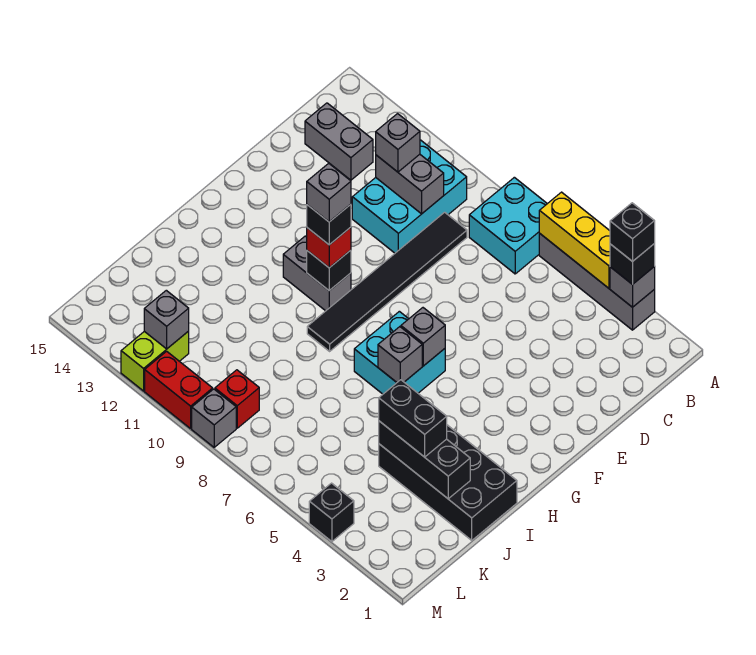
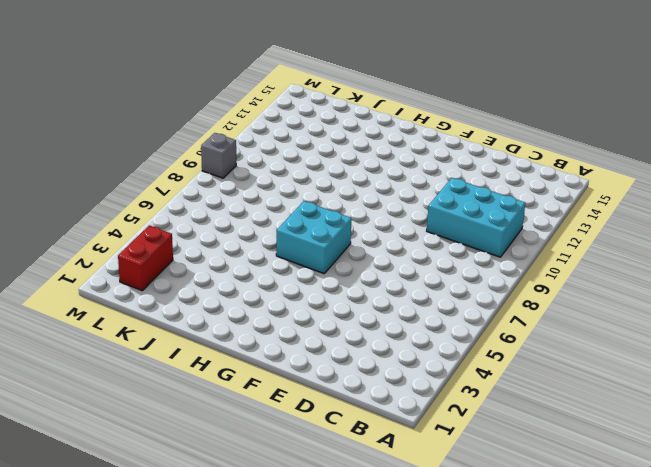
red 1x2 brick [118,225,173,291] -> red 1x2 brick moved to [145,351,213,429]
none -> grey 1x4 brick [539,234,655,330]
none -> cyan 2x2 brick [469,177,547,274]
none -> black 1x6 tile [307,212,467,351]

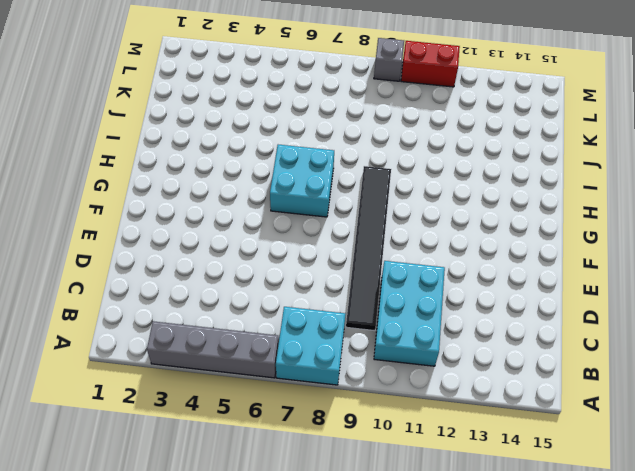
none -> grey 1x2 brick [305,103,373,180]
none -> grey 1x2 brick [283,236,351,311]
none -> black 2x4 brick [379,425,517,540]

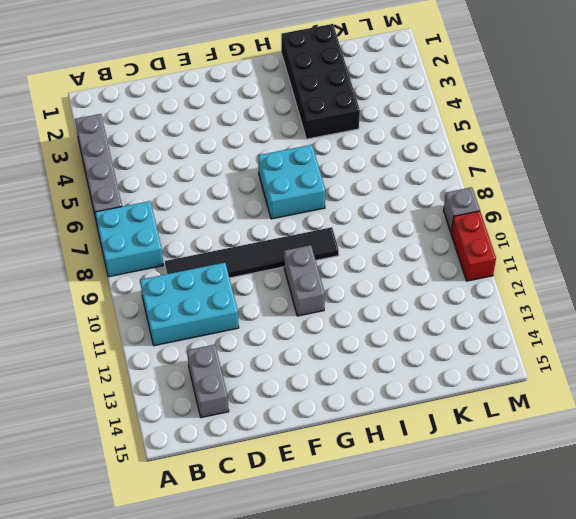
none -> red 1x1 brick [215,370,259,428]
none -> lime 1x2 brick [121,331,189,391]
none -> black 1x1 brick [309,483,354,542]

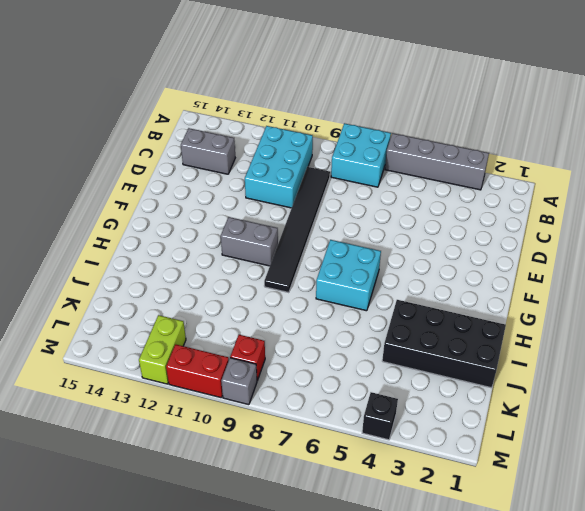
none -> grey 1x1 brick [610,266,655,307]
none -> yellow 1x3 brick [539,192,610,288]
none -> grey 1x2 brick [376,154,444,214]

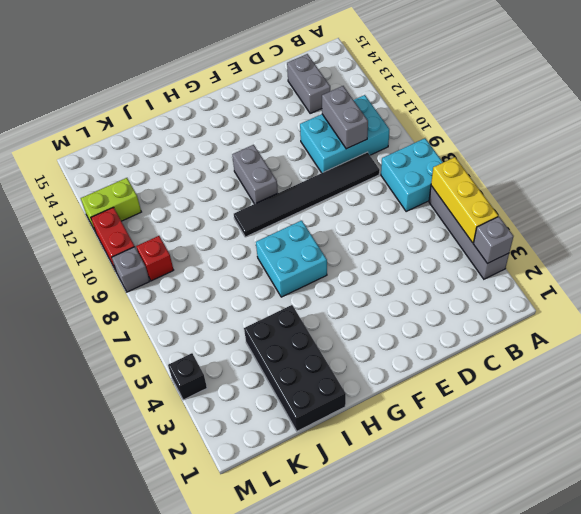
none -> grey 1x1 brick [401,308,445,366]
none -> black 1x1 brick [307,250,351,291]
none -> grey 1x1 brick [378,327,422,383]

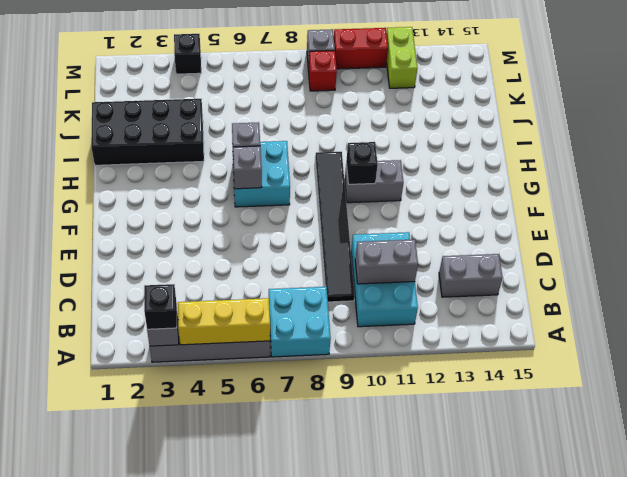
none -> black 1x3 brick [379,421,470,499]
none -> grey 1x1 brick [144,290,189,349]
none -> grey 1x1 brick [376,114,420,172]

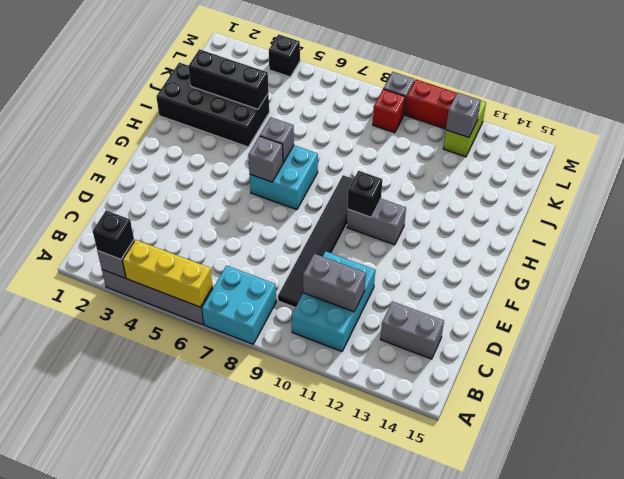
none -> grey 1x1 brick [376,114,420,172]
none -> red 1x1 brick [307,227,351,268]
none -> black 1x2 brick [379,380,447,457]

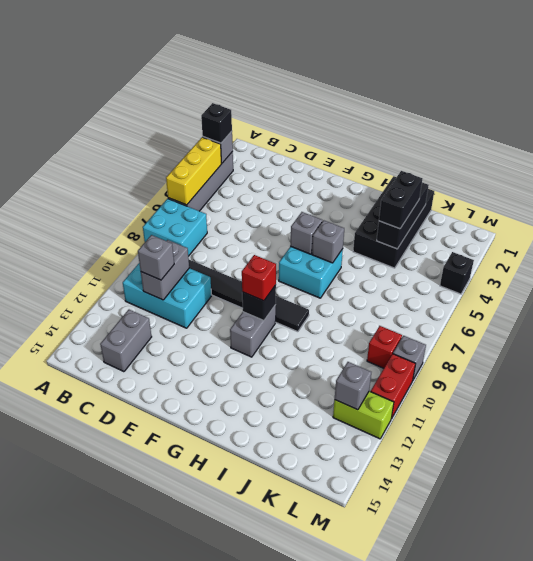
none -> black 1x1 brick [610,203,655,262]
none -> black 1x1 brick [307,204,351,245]
none -> grey 1x1 brick [307,163,351,222]

